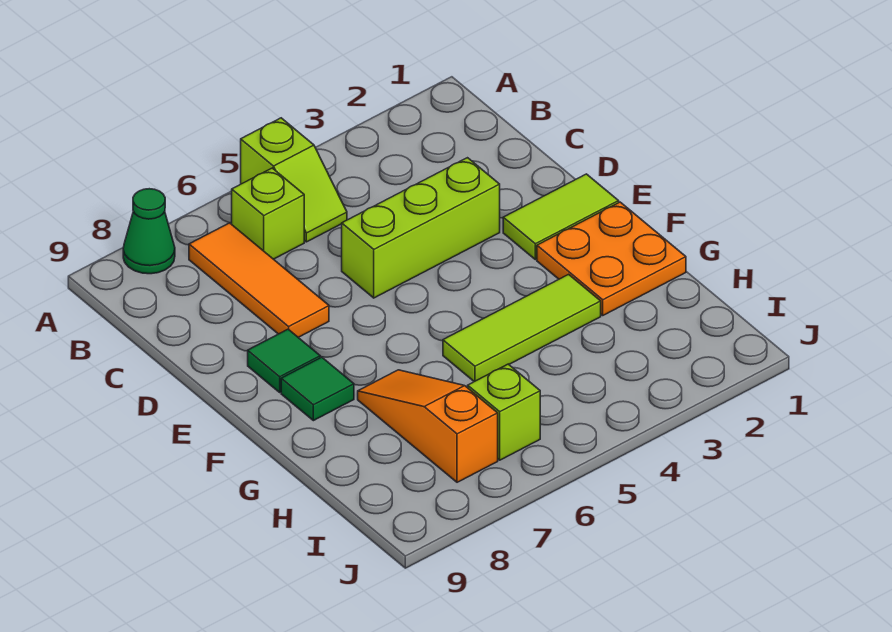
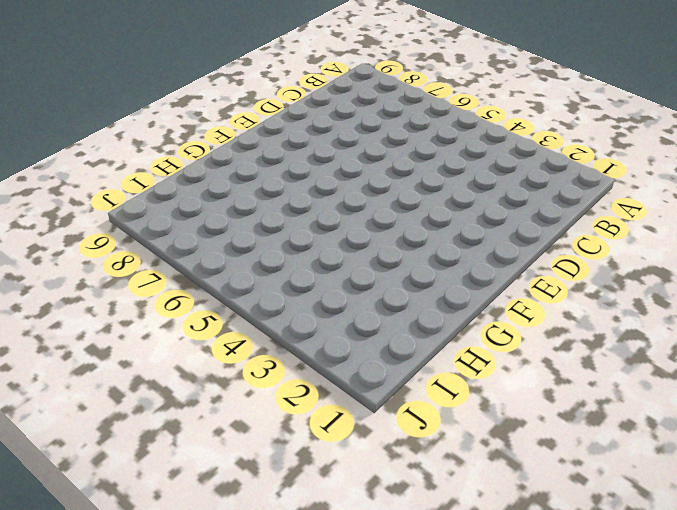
none -> lime 1x2 slope [241,118,347,242]
none -> green 1x1 cone [123,189,175,274]
none -> lime 1x1 brick [232,168,304,259]

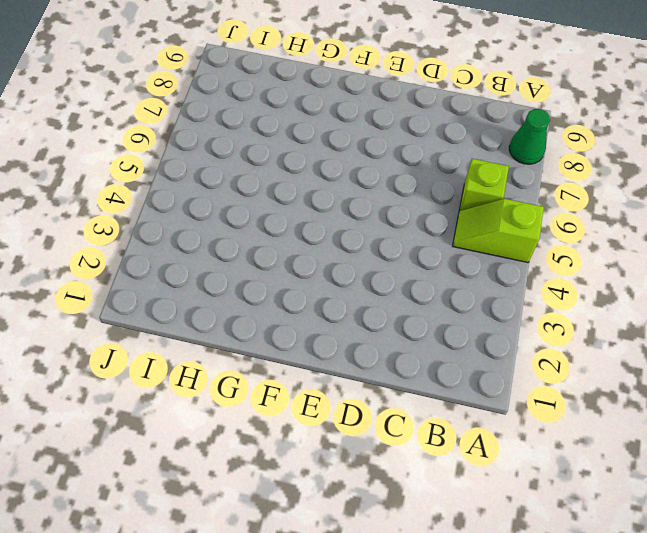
none -> orange 1x3 tile [189,223,329,337]
none -> lime 1x3 brick [342,158,500,298]
none -> lime 1x2 tile [503,174,619,260]

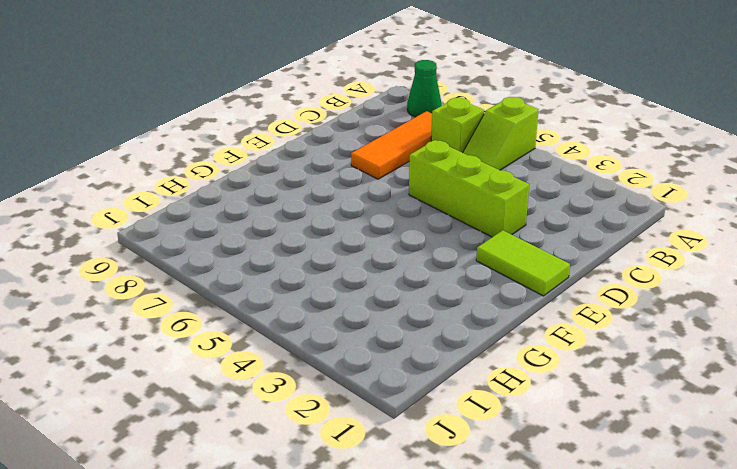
none -> green 1x1 tile [248,329,320,392]
none -> orange 2x2 plate [537,202,686,315]
none -> green 1x1 tile [281,357,354,421]

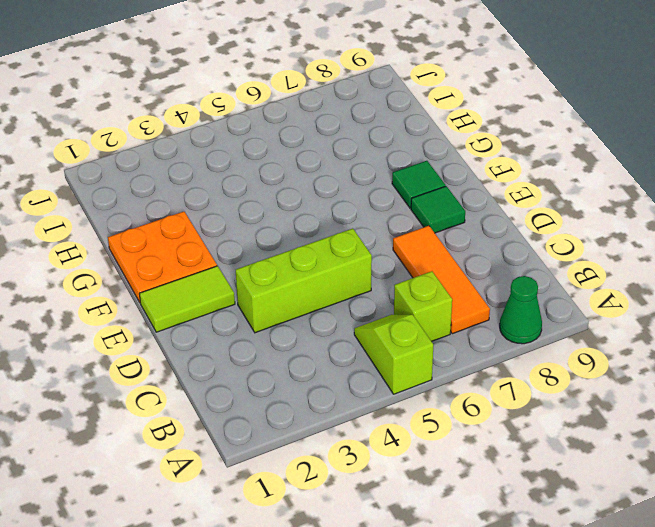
none -> lime 1x3 tile [443,274,601,382]
none -> orange 1x3 slope [358,370,498,482]
none -> lime 1x1 brick [468,364,540,460]

